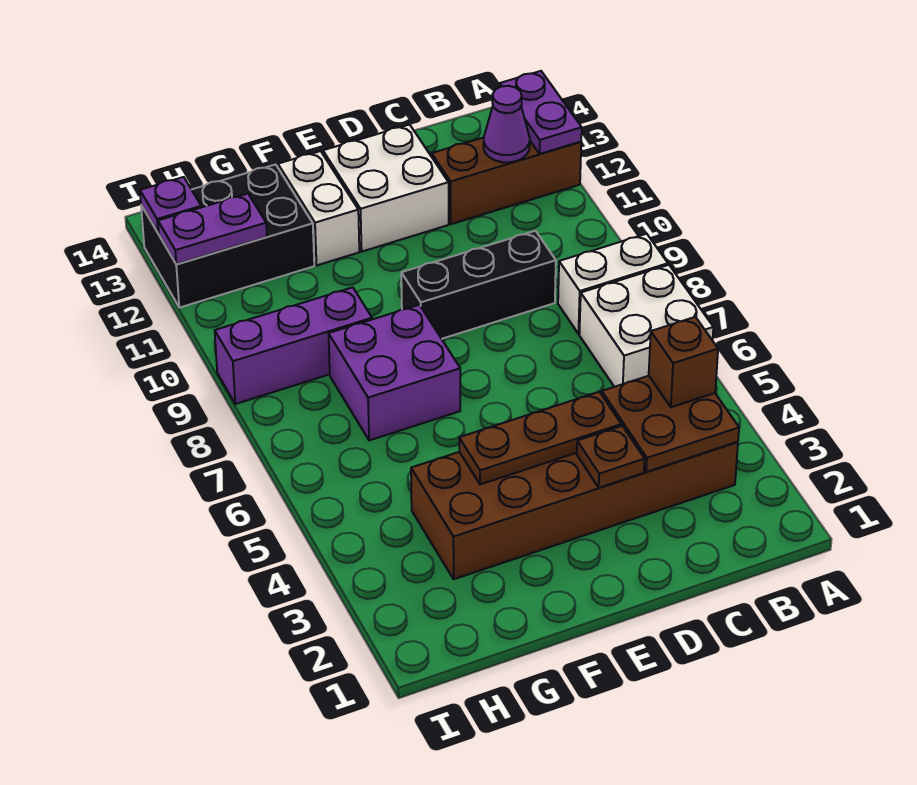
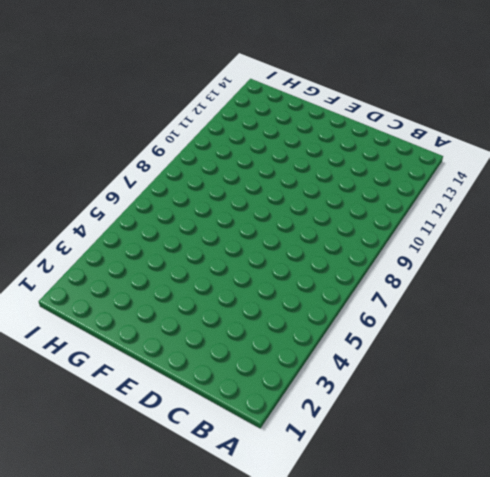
none -> white 2x2 brick [579,265,713,387]
none -> white 1x2 brick [558,234,668,334]
none -> brown 1x3 brick [432,138,581,224]

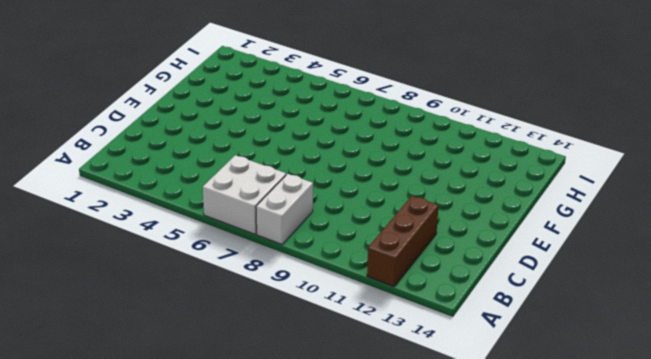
none -> brown 2x6 brick [411,442,738,579]
none -> black 1x3 brick [401,231,556,339]
none -> white 2x2 brick [323,125,449,251]

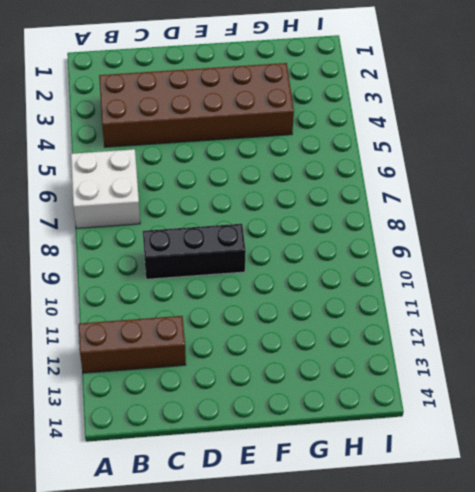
none -> white 1x2 brick [558,234,668,334]
none -> white 2x2 brick [323,125,449,251]
none -> purple 2x2 brick [329,305,460,440]

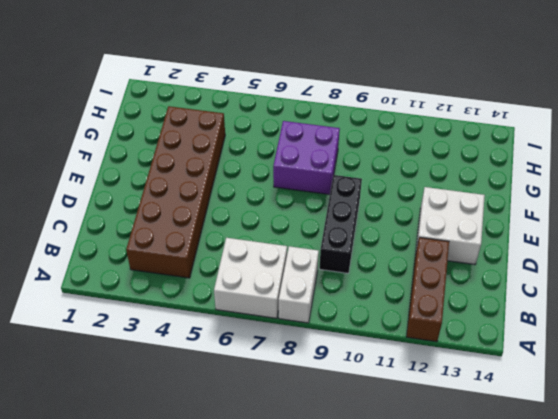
none -> white 1x2 brick [278,151,359,265]
none -> purple 1x3 brick [215,287,372,404]
none -> black 2x3 brick [141,165,314,308]

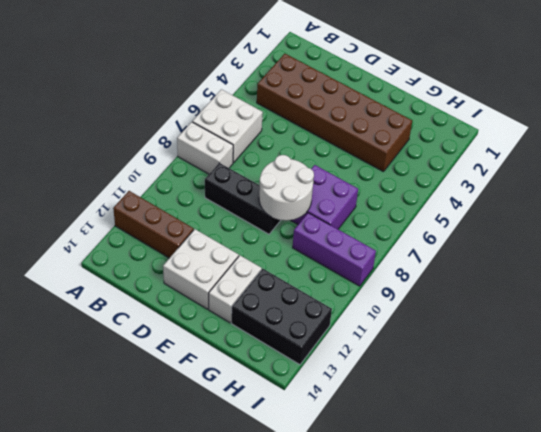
white 2x2 round brick [259,155,314,221] -> none
none -> purple 1x2 plate [500,71,582,154]
none -> brown 2x2 plate [602,376,739,472]
none -> purple 1x1 cone [484,86,530,162]

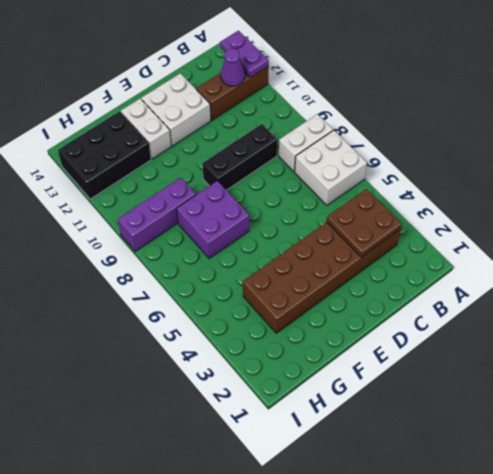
none -> brown 1x1 plate [577,426,645,488]
none -> brown 1x3 plate [459,392,621,484]
none -> purple 1x2 plate [158,194,267,264]

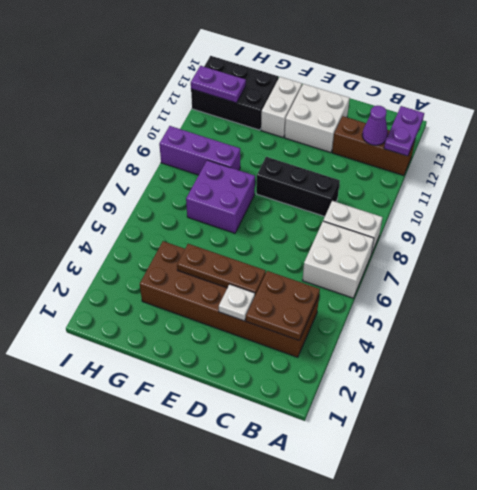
white 1x1 plate [219,284,255,321] -> brown 1x1 plate [577,426,645,488]
none -> purple 1x1 plate [140,177,201,233]
none -> brown 1x1 brick [649,317,718,407]

